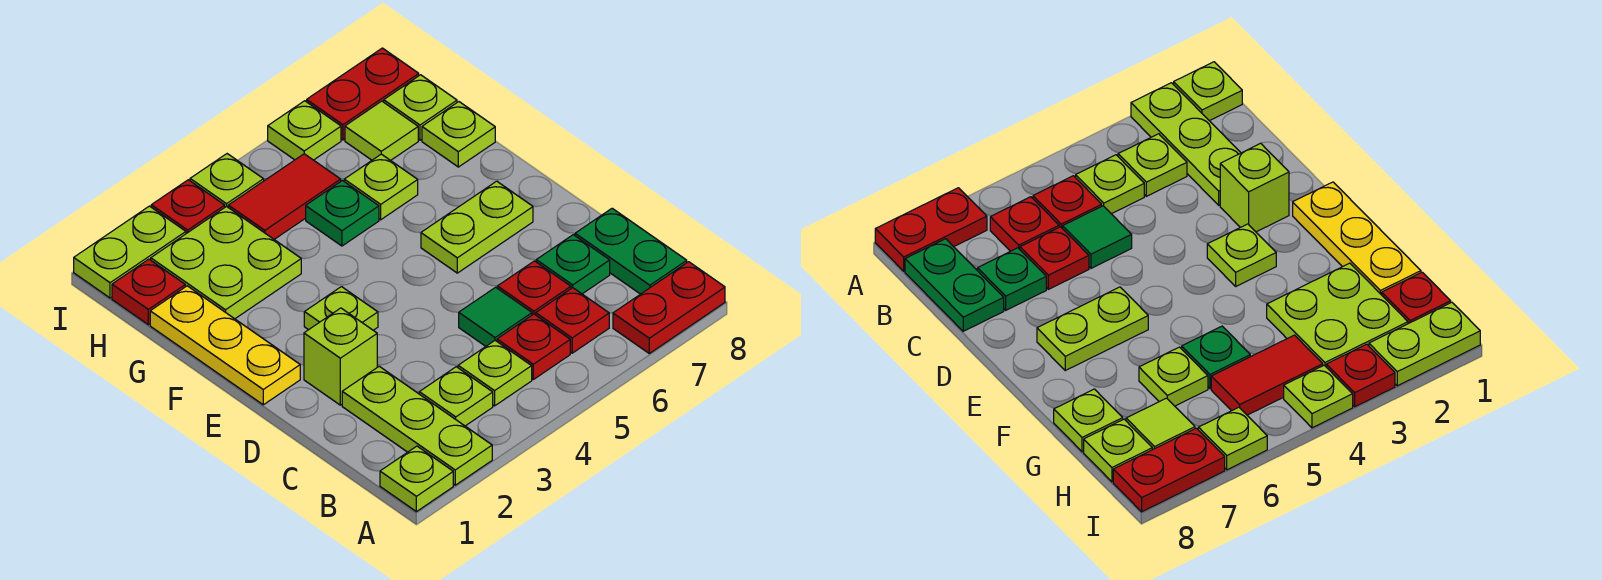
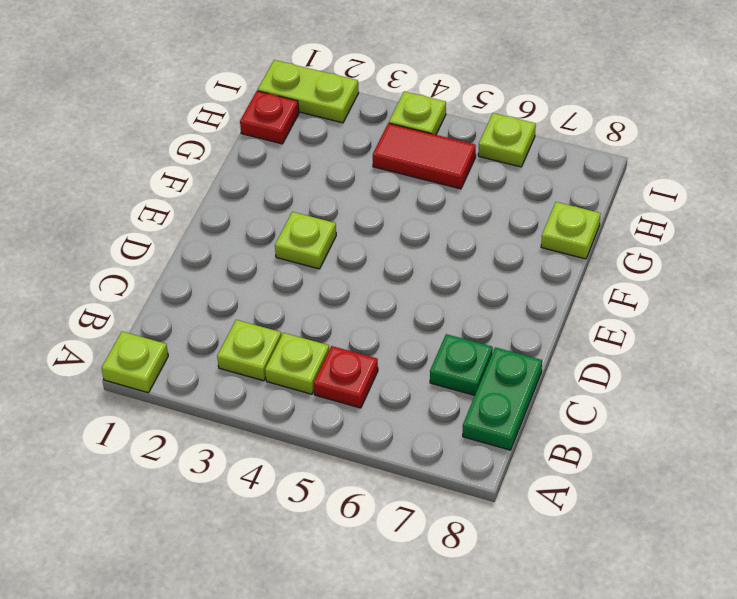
none -> lime 1x3 plate [342,366,492,485]
none -> red 1x2 plate [613,262,725,353]
none -> red 1x1 plate [536,288,609,353]

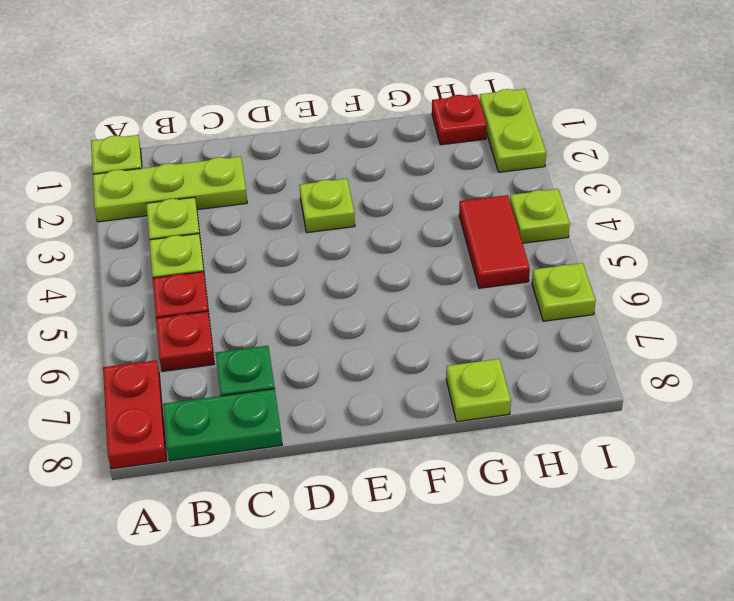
none -> green 1x1 tile [459,287,532,346]
none -> red 1x1 plate [497,261,571,315]
none -> lime 1x1 brick [304,308,377,405]

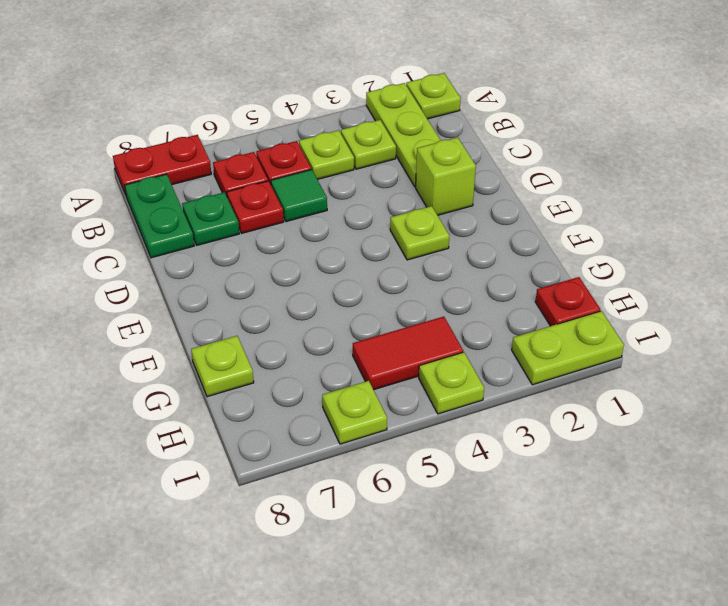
none -> yellow 1x3 plate [150,286,300,405]
none -> lime 1x2 plate [421,181,533,273]
none -> lime 2x2 plate [151,206,301,319]

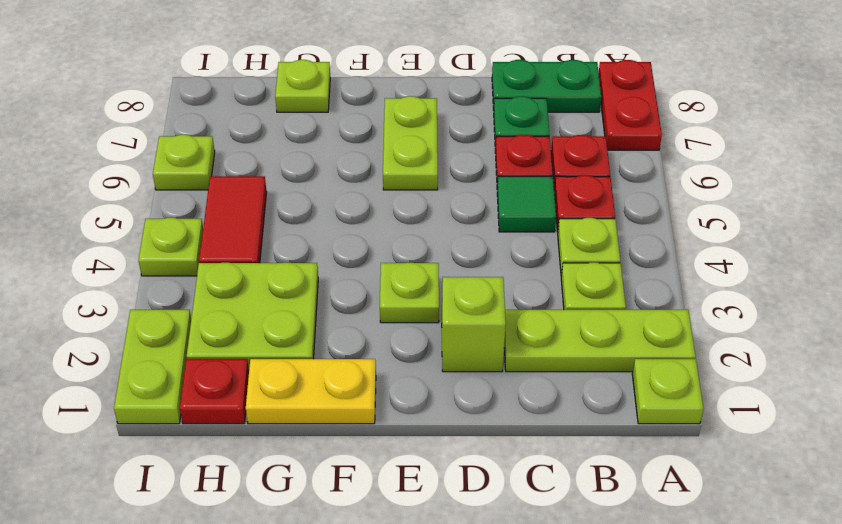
yellow 1x2 plate [246,359,376,424] -> yellow 1x3 plate [150,286,300,405]
none -> green 1x1 plate [306,181,379,246]
none -> lime 1x1 plate [344,154,418,220]
none -> lime 1x1 tile [345,101,418,160]

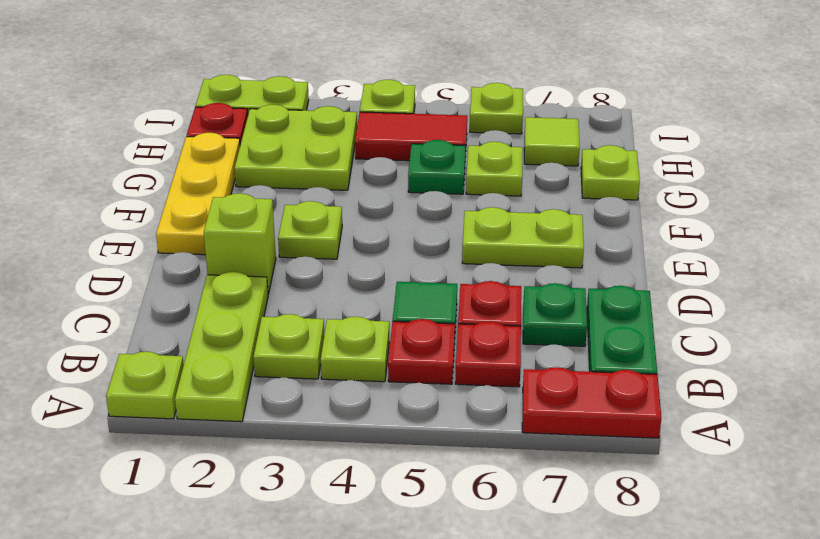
none -> lime 1x1 plate [384,75,457,140]
none -> red 1x1 plate [151,180,225,234]
none -> red 1x2 plate [307,48,419,140]

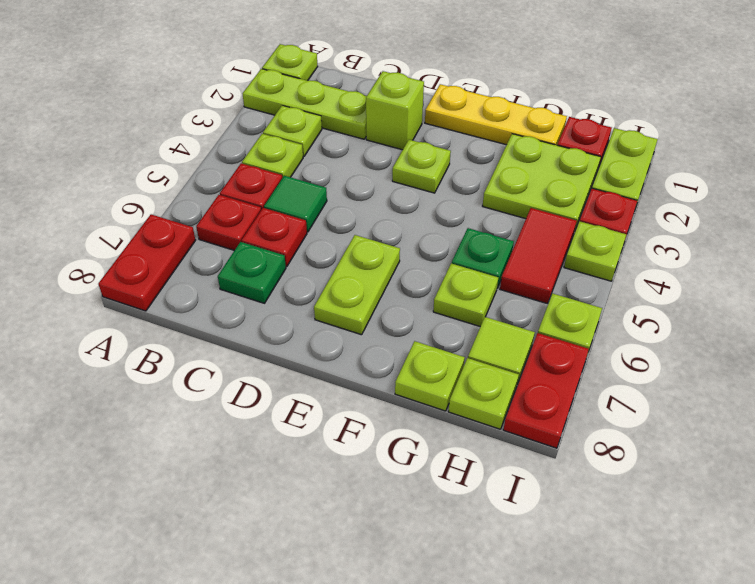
none -> green 1x2 plate [575,208,687,294]

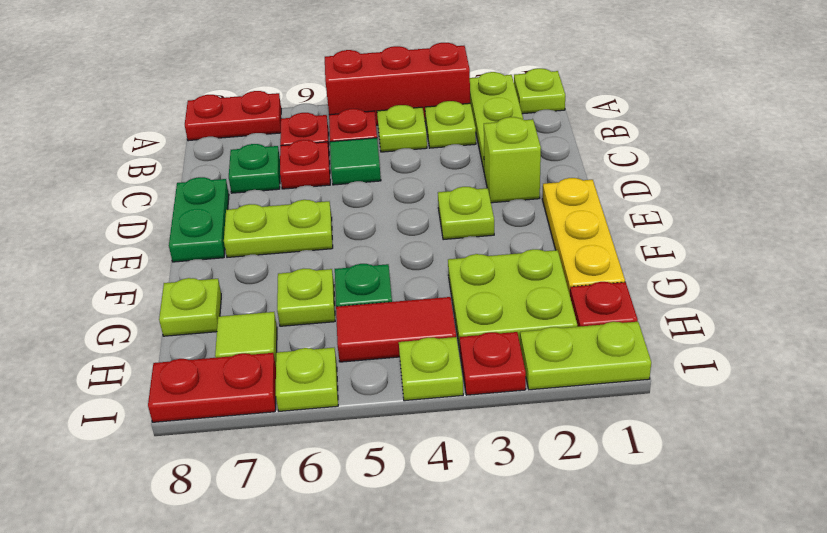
red 1x3 brick [325,43,470,125] -> none
green 1x2 plate [169,177,229,262] -> green 1x2 plate moved to [575,208,687,294]
none -> lime 1x1 plate [384,75,457,140]

